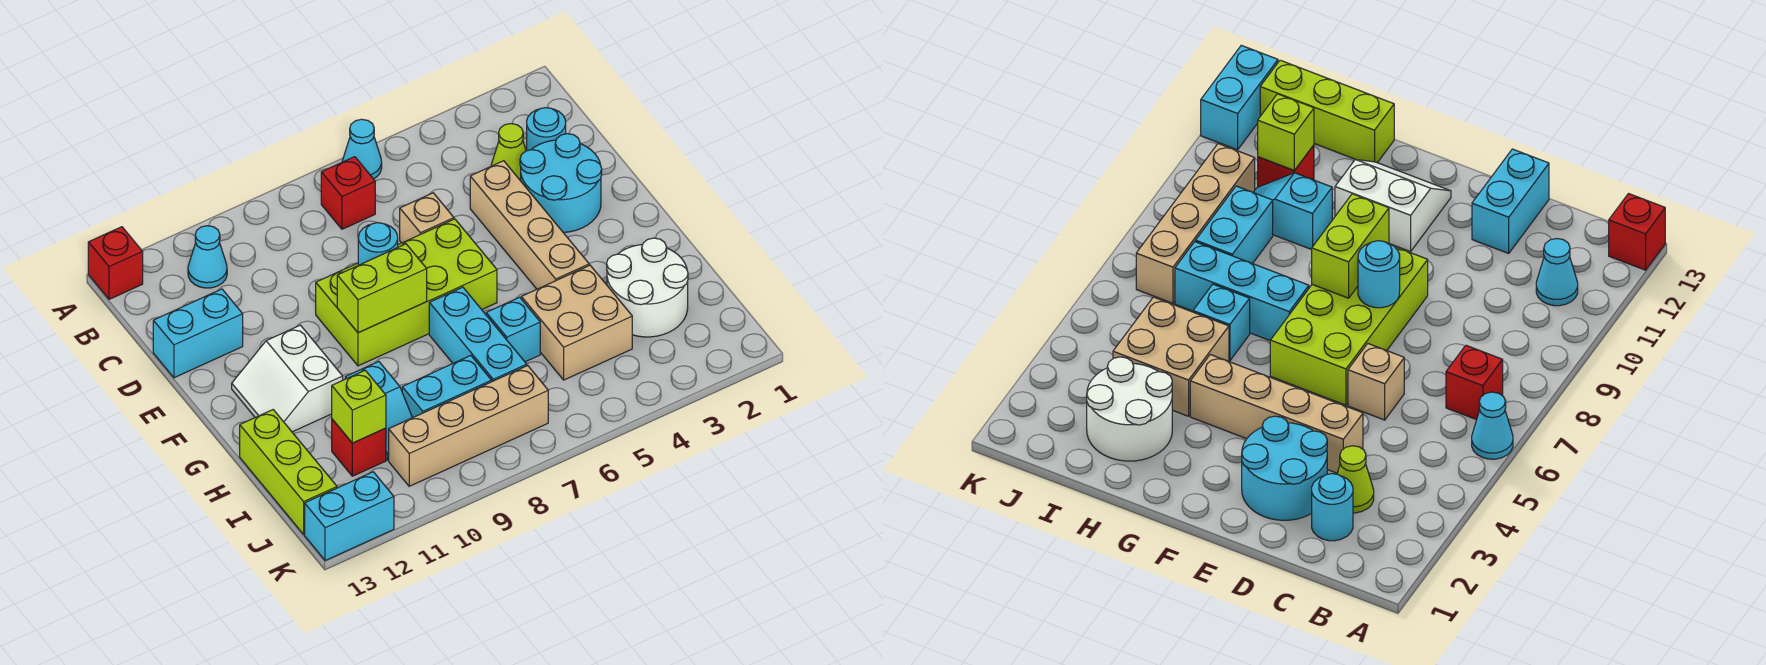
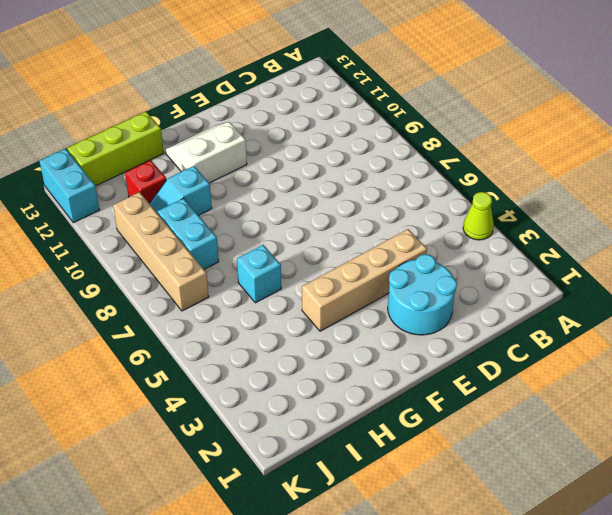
lime 1x1 cone [463,192,494,240] -> lime 1x1 cone moved to [491,124,526,181]
none -> cyan 1x1 cone [342,119,382,179]
none -> red 1x1 brick [88,227,143,299]
none -> red 1x1 brick [321,157,375,229]

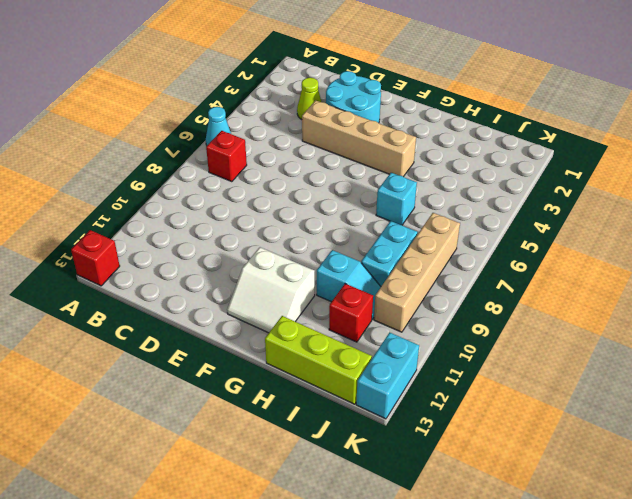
none -> cyan 1x1 cone [188,226,227,288]
none -> cyan 1x1 round brick [527,108,566,151]
none -> tan 1x1 brick [400,193,454,243]

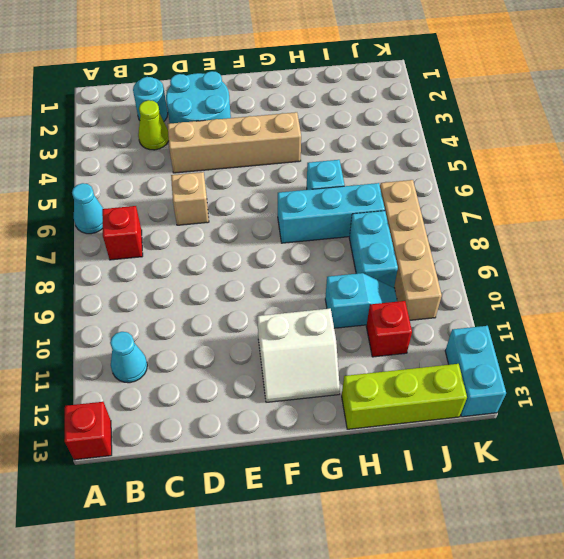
none -> cyan 1x2 brick [153,289,243,378]
none -> lime 2x4 brick [316,219,497,366]
none -> white 2x2 round brick [607,238,688,337]

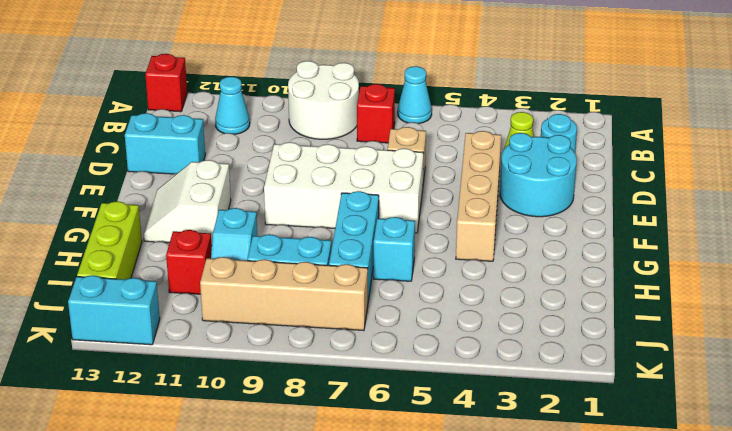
white 2x2 round brick [288,61,359,139] -> white 2x2 round brick moved to [607,238,688,337]
white 2x4 brick [264,142,423,233] -> lime 2x4 brick [316,219,497,366]
none -> tan 2x2 brick [521,265,632,380]
none -> cyan 1x1 round brick [358,223,398,265]
none -> lime 1x2 brick [337,244,427,333]

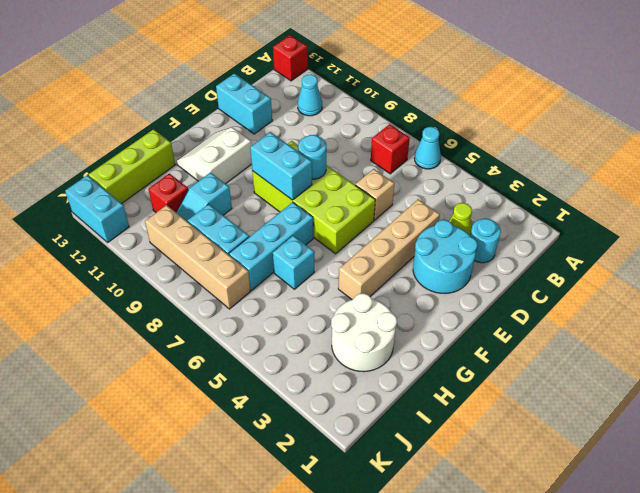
cyan 1x2 brick [250,132,312,200] -> lime 1x2 brick [337,244,427,333]
none -> tan 2x2 brick [521,265,632,380]
none -> lime 1x1 brick [332,370,386,443]

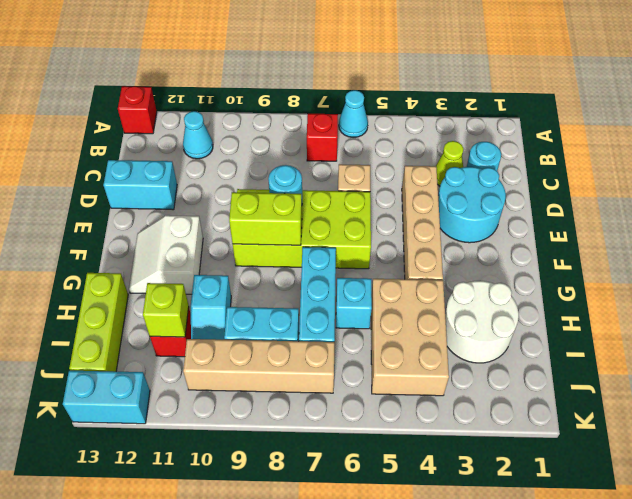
tan 2x3 brick [371,279,449,396] -> tan 2x2 brick [521,265,632,380]

